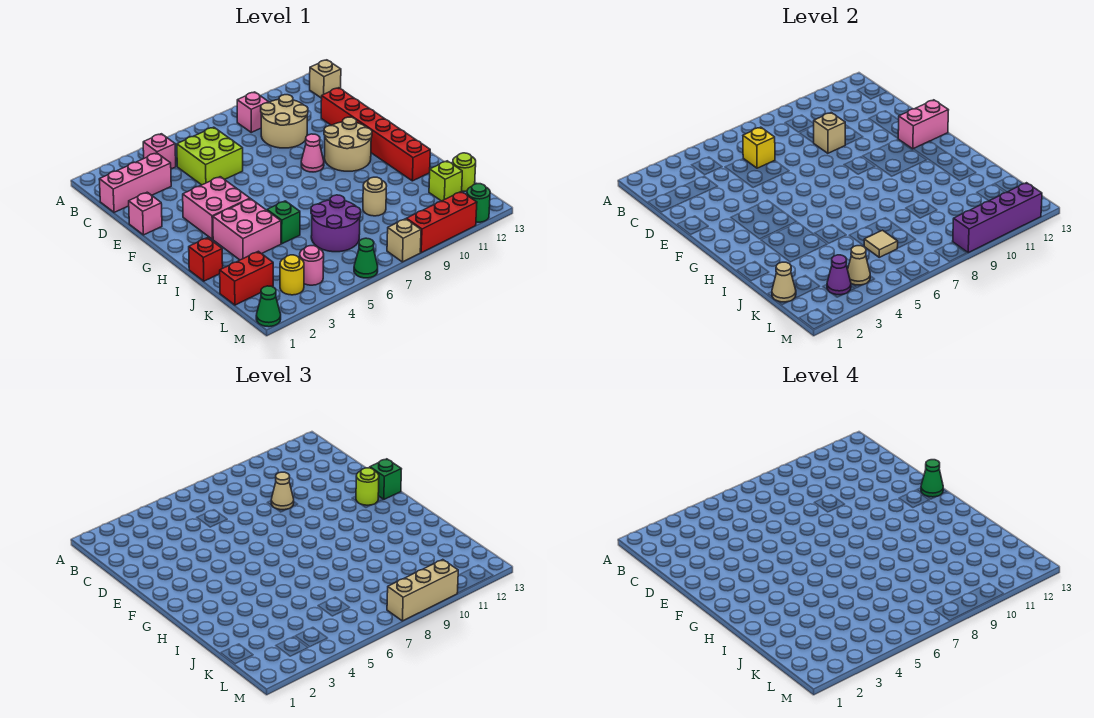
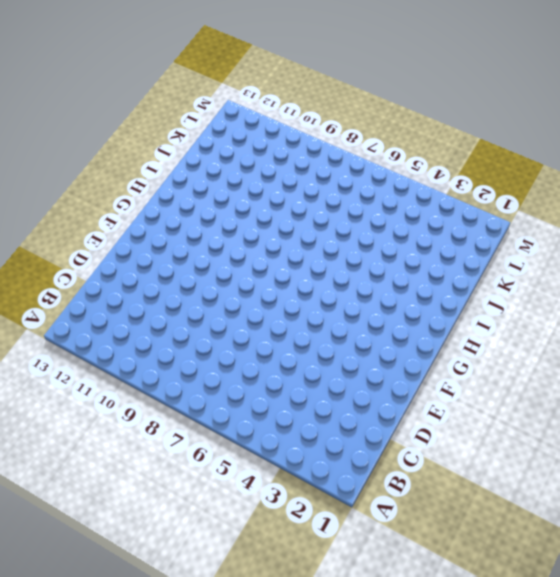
none -> pink 1x1 brick [143,134,176,169]
none -> pink 1x1 brick [237,92,269,132]
none -> tan 1x1 brick [309,60,341,98]
none -> pink 1x3 brick [99,153,171,212]

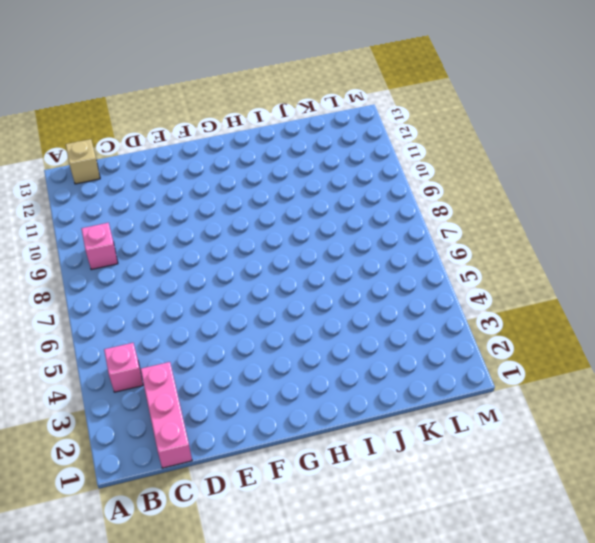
none -> lime 2x2 brick [177,127,243,185]
none -> tan 2x2 round brick [261,95,308,148]
none -> red 1x6 brick [321,88,430,181]
none -> pink 1x1 brick [129,192,162,235]

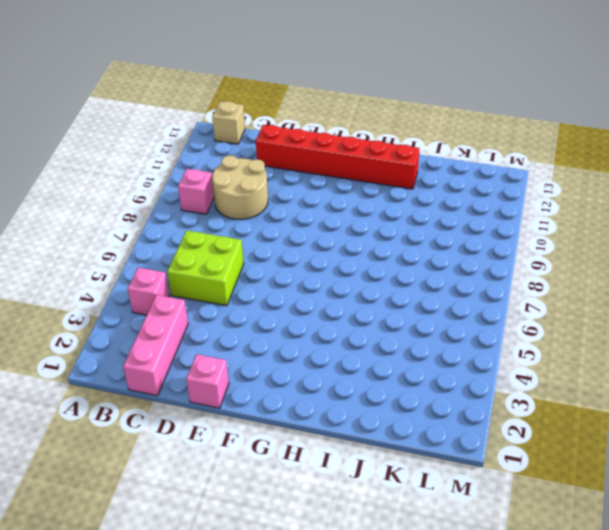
none -> pink 2x2 brick [183,177,250,239]
none -> pink 1x1 cone [301,134,324,172]
none -> tan 2x2 round brick [324,117,372,171]
none -> pink 2x2 brick [213,199,281,260]

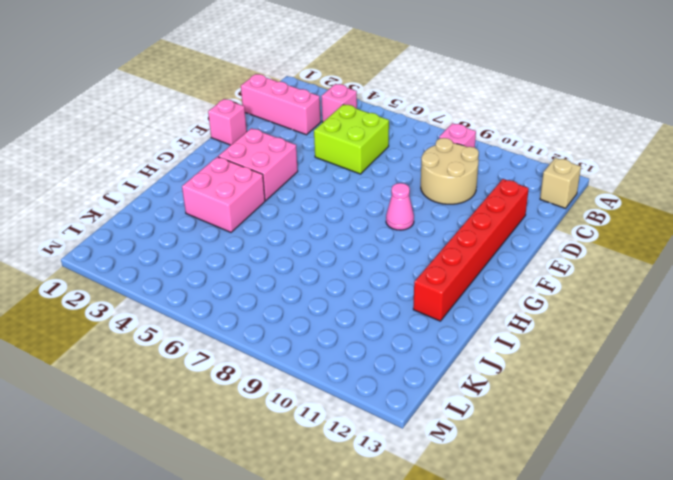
none -> tan 2x2 round brick [324,117,372,171]
none -> red 1x1 brick [189,238,223,281]
none -> green 1x1 brick [267,201,300,244]
none -> purple 2x2 round brick [311,195,361,252]

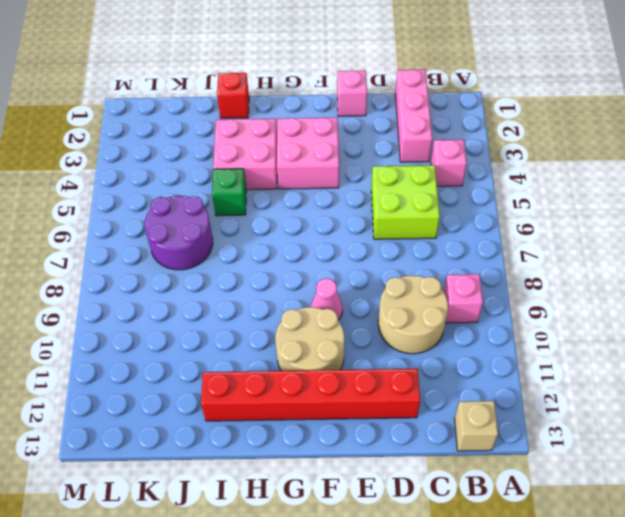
none -> tan 1x1 round brick [363,177,387,216]
none -> red 1x2 brick [220,251,273,305]
none -> lime 1x1 brick [429,161,462,201]
none -> lime 1x1 round brick [453,153,476,191]

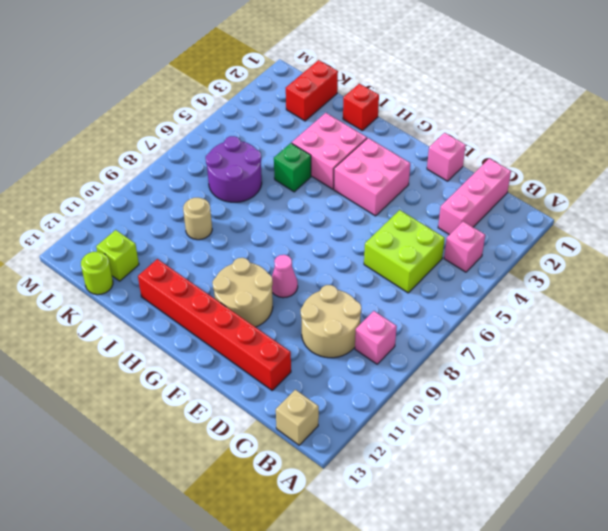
none -> yellow 1x1 round brick [280,255,304,295]
none -> pink 1x1 round brick [300,246,324,285]
none -> green 1x1 cone [256,286,281,327]
none -> green 1x1 cone [354,238,378,278]

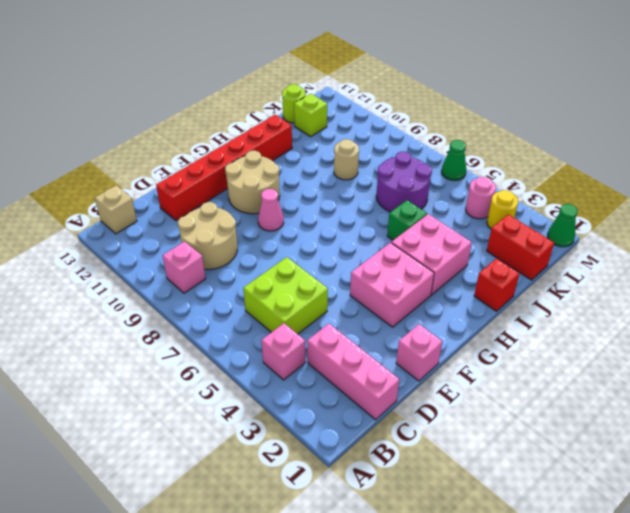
none -> tan 1x1 brick [387,219,421,262]
none -> red 1x3 brick [407,192,477,253]
none -> green 1x1 round brick [467,184,490,222]
none -> yellow 1x1 brick [743,127,775,168]

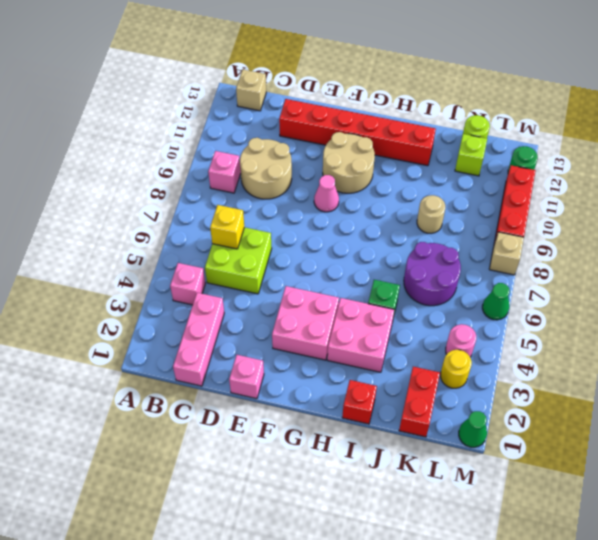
none -> tan 1x1 brick [814,113,845,153]
none -> pink 1x2 brick [898,100,948,149]
none -> tan 1x1 cone [772,262,796,302]
none -> tan 1x1 tile [864,230,898,257]

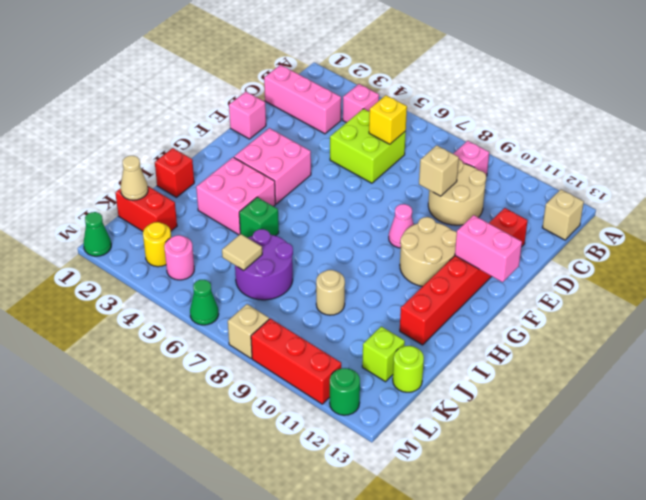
none -> purple 1x1 cone [827,255,851,295]
none -> tan 1x1 cone [848,246,870,285]
none -> purple 1x4 brick [953,183,1042,253]
none -> tan 1x1 cone [271,472,294,510]

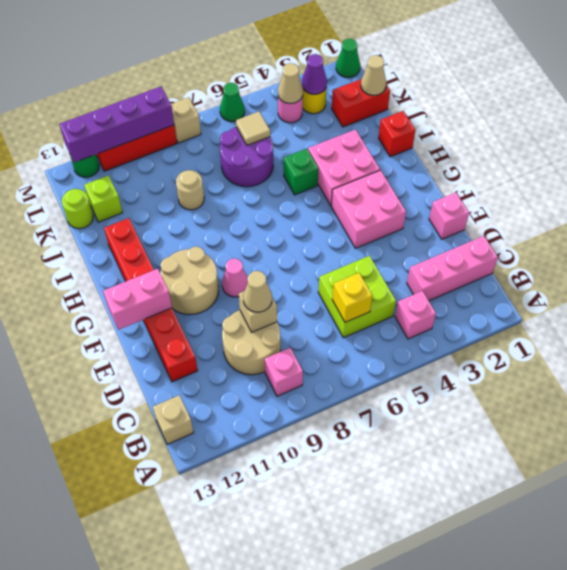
none -> lime 1x1 round brick [356,468,379,505]
none -> green 1x1 brick [370,459,401,500]
none -> tan 1x3 brick [387,560,458,621]
none -> green 1x1 cone [921,460,943,497]

